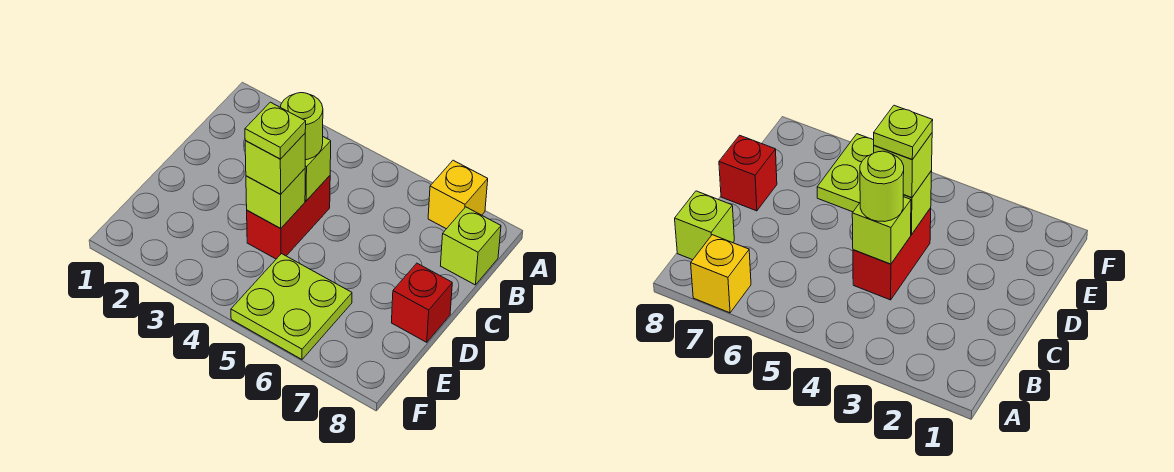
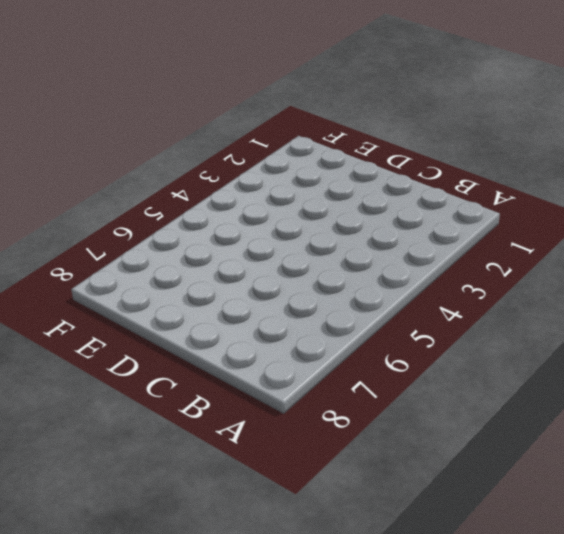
none -> yellow 1x1 brick [428,160,488,229]
none -> lime 1x1 brick [441,207,501,285]

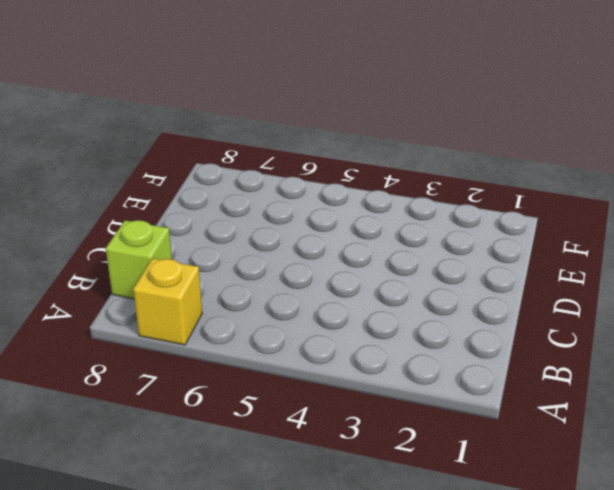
none -> red 1x2 brick [247,176,330,259]
none -> red 1x1 brick [392,263,452,342]

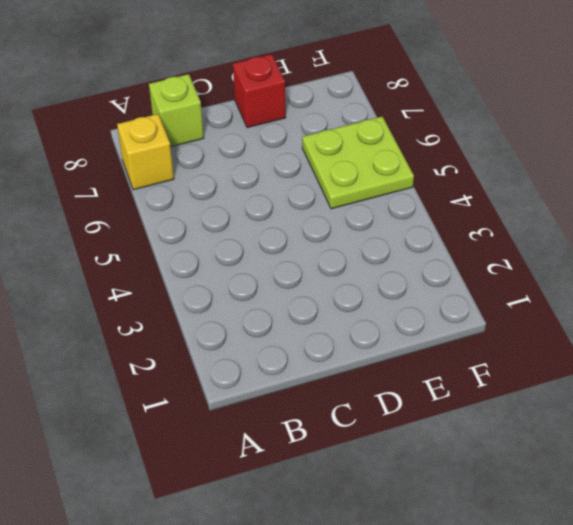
none -> red 1x2 brick [247,176,330,259]
none -> lime 1x1 brick [305,137,331,201]

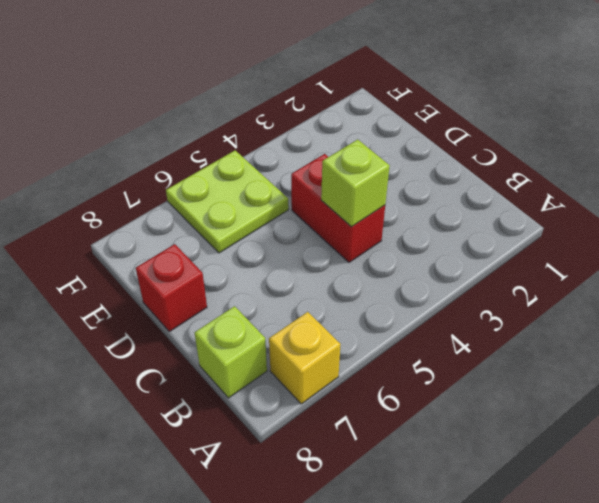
none -> lime 1x1 brick [246,169,305,228]
none -> lime 1x1 round brick [281,93,323,160]

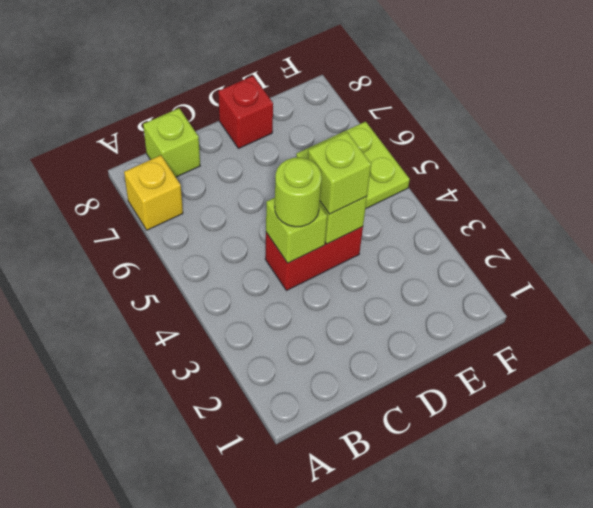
none -> lime 1x1 plate [245,102,306,159]

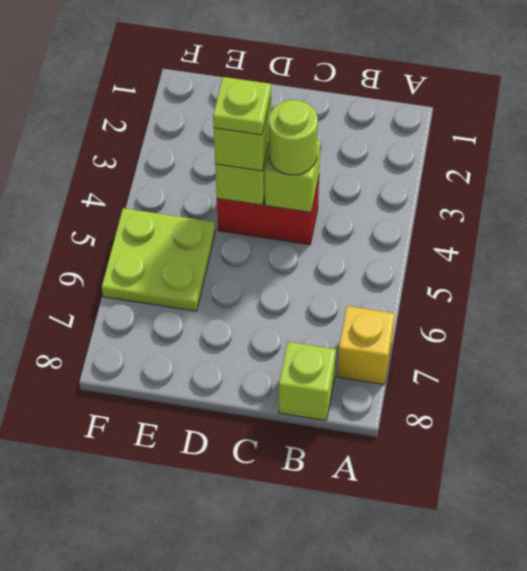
none -> red 1x1 brick [392,263,452,342]

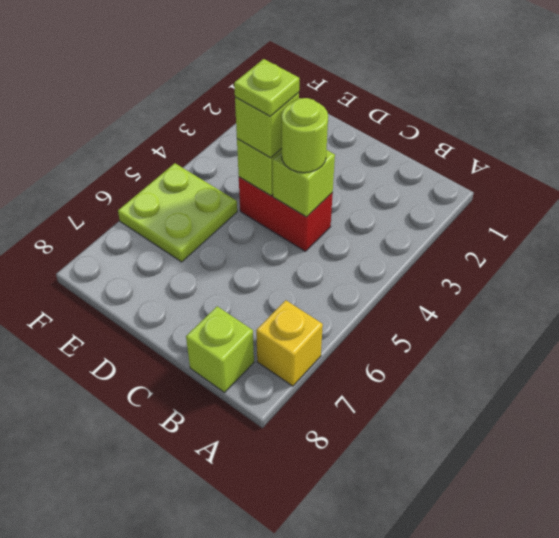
none -> red 1x1 brick [392,263,452,342]

